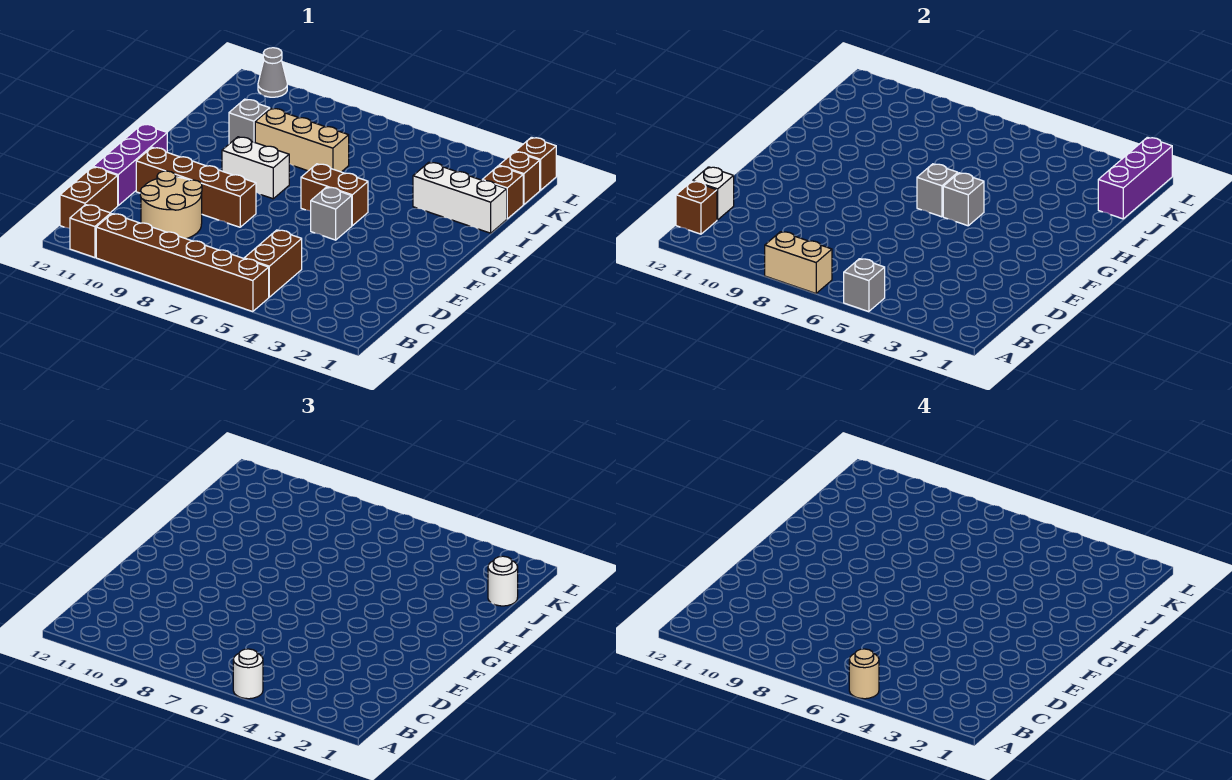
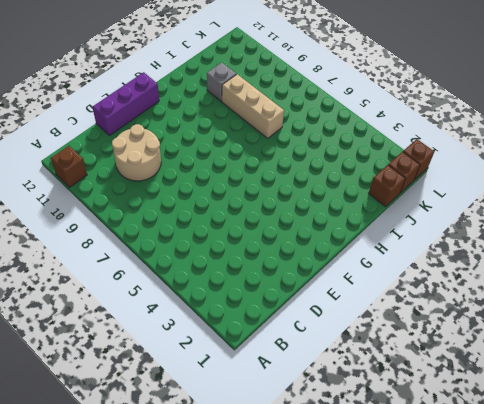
none -> brown 1x6 brick [96,214,269,312]
none -> brown 1x2 brick [244,230,302,297]
none -> brown 1x2 brick [60,167,118,228]

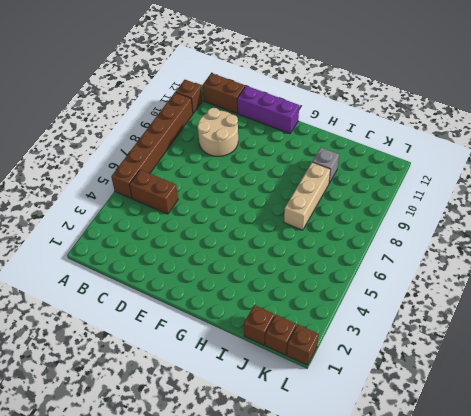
none -> brown 1x4 brick [136,147,256,227]
none -> grey 1x1 brick [311,187,352,240]
none -> brown 1x2 brick [301,164,368,226]

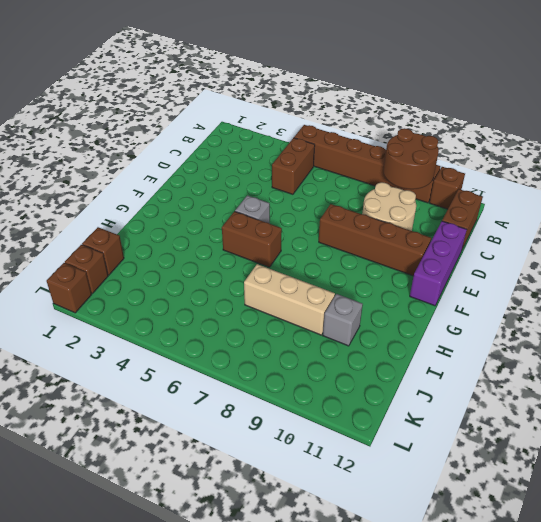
brown 2x2 round brick [384,128,439,189] -> none
none -> white 1x2 brick [222,137,289,199]
none -> white 1x3 brick [413,162,507,233]
none -> grey 1x1 cone [258,48,287,97]

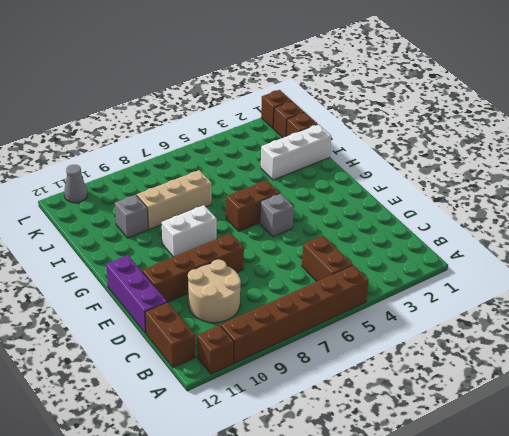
none -> grey 1x1 brick [844,259,885,312]
none -> tan 1x2 brick [765,232,832,293]
none -> brown 1x1 brick [676,181,717,234]

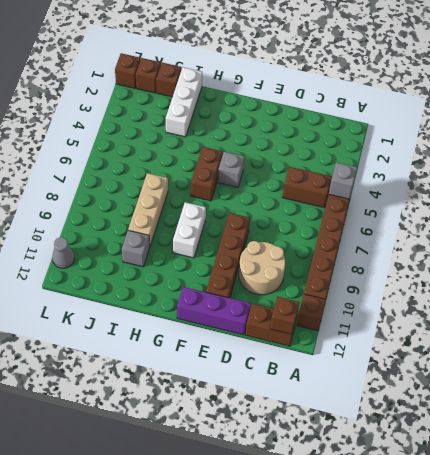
none -> tan 1x2 brick [765,232,832,293]
none -> white 1x1 brick [693,167,734,220]
none -> grey 1x1 brick [943,173,984,226]

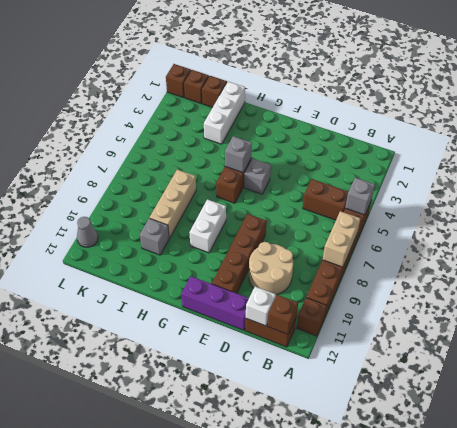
none -> grey 1x1 brick [917,164,958,217]
none -> purple 1x3 brick [1098,137,1172,219]
none -> white 1x1 round brick [233,649,263,699]

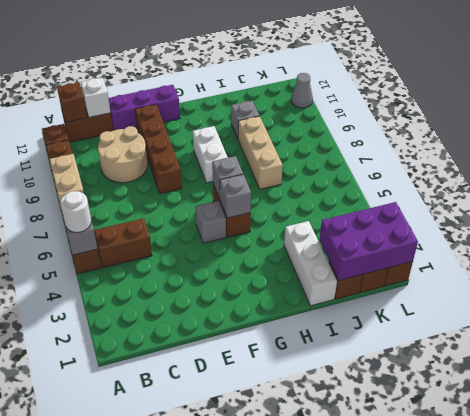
purple 2x3 brick [319,202,418,281] -> purple 1x3 brick [1098,137,1172,219]
none -> white 1x1 round brick [488,556,518,606]
none -> tan 1x1 round brick [849,649,879,699]

